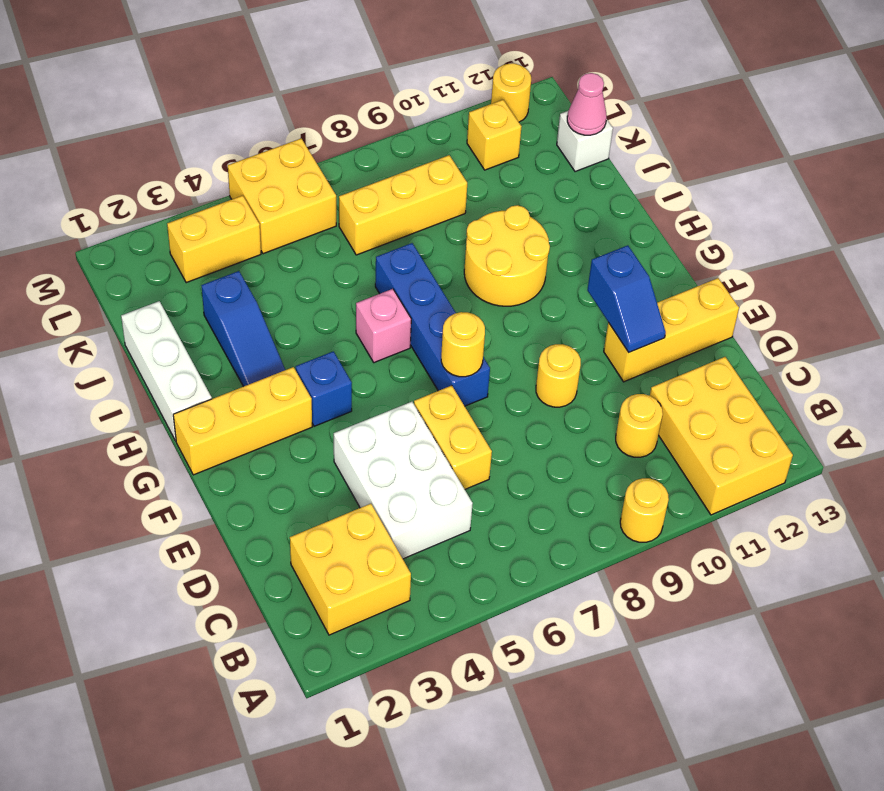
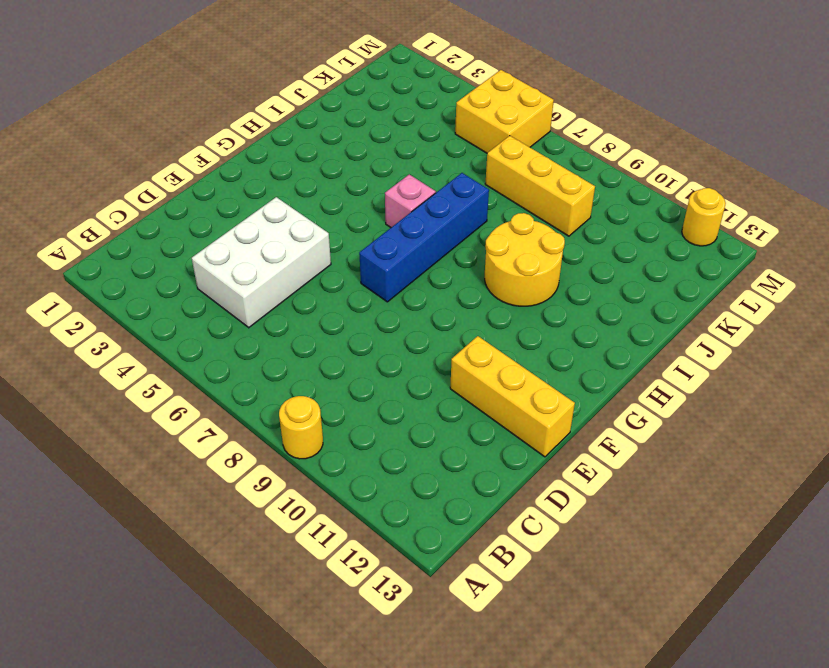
none -> yellow 2x3 brick [650,357,793,515]
none -> yellow 2x2 brick [290,504,411,635]
none -> yellow 1x1 round brick [616,394,663,457]

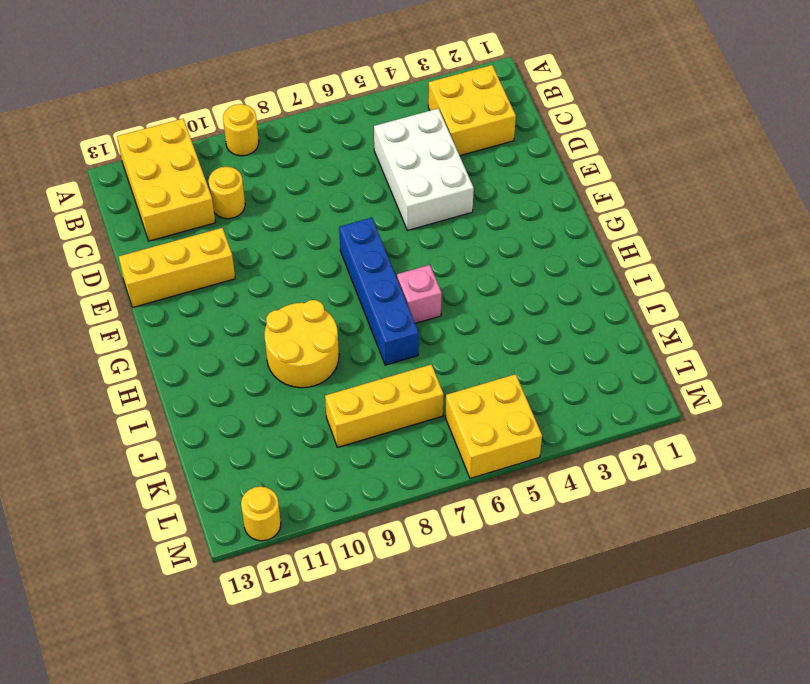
none -> yellow 1x2 brick [414,386,492,489]
none -> yellow 1x1 round brick [536,344,581,407]
none -> yellow 1x3 brick [173,367,312,475]

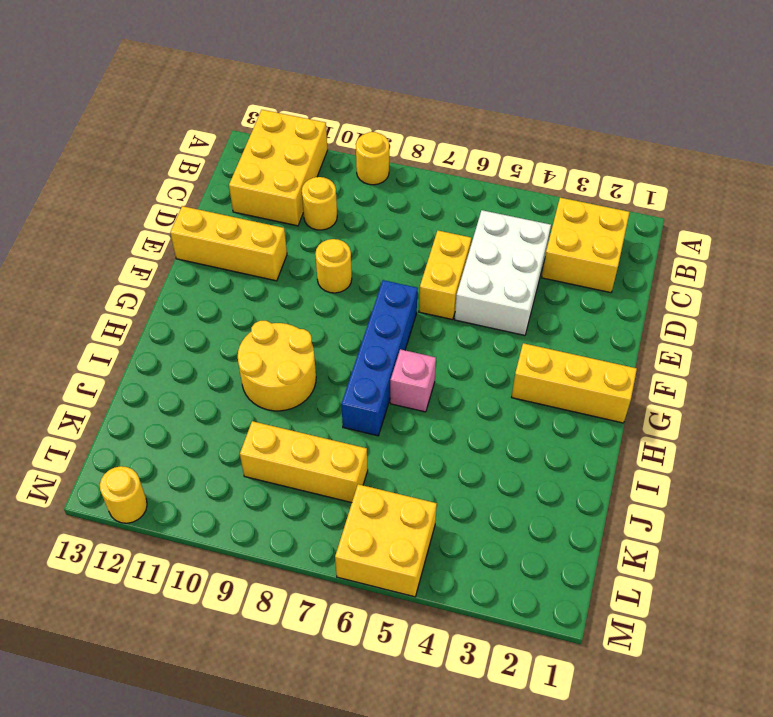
none -> blue 1x1 brick [296,351,352,426]
none -> white 1x3 brick [121,301,212,441]
none -> blue 1x3 slope [201,271,285,386]

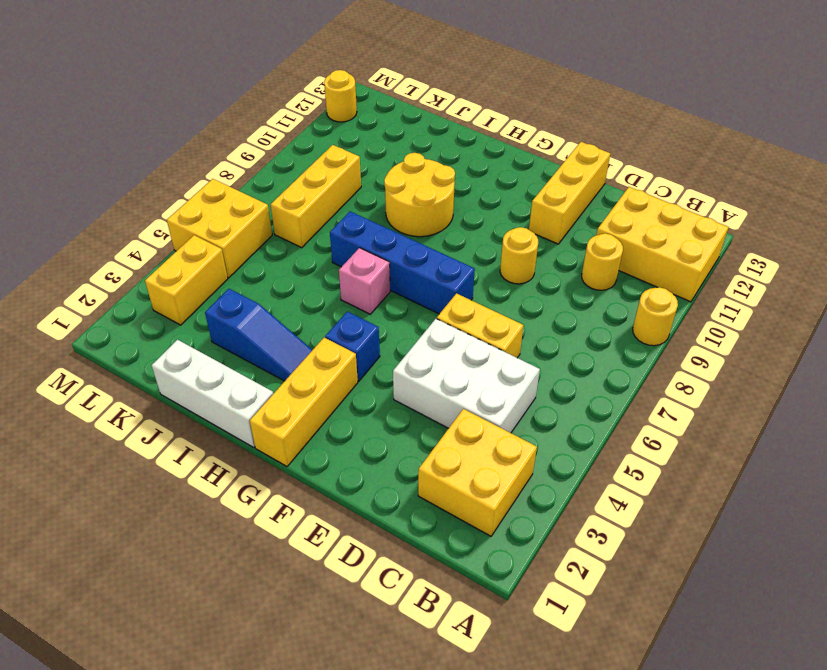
none -> white 1x1 brick [557,111,613,172]
none -> yellow 1x1 brick [467,100,521,170]
none -> blue 1x2 slope [587,245,666,352]

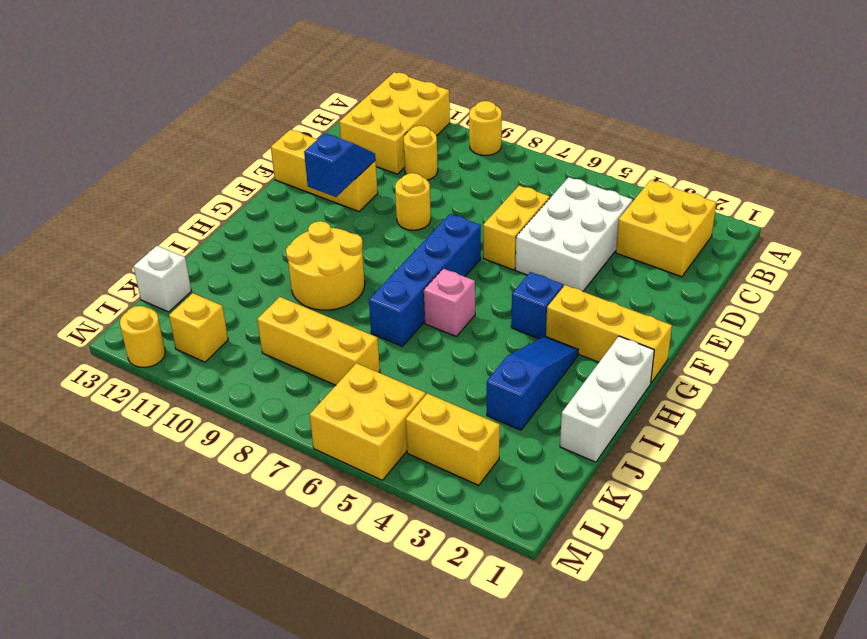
none -> yellow 1x1 round brick [441,312,485,377]
none -> pink 1x1 cone [567,73,607,135]

